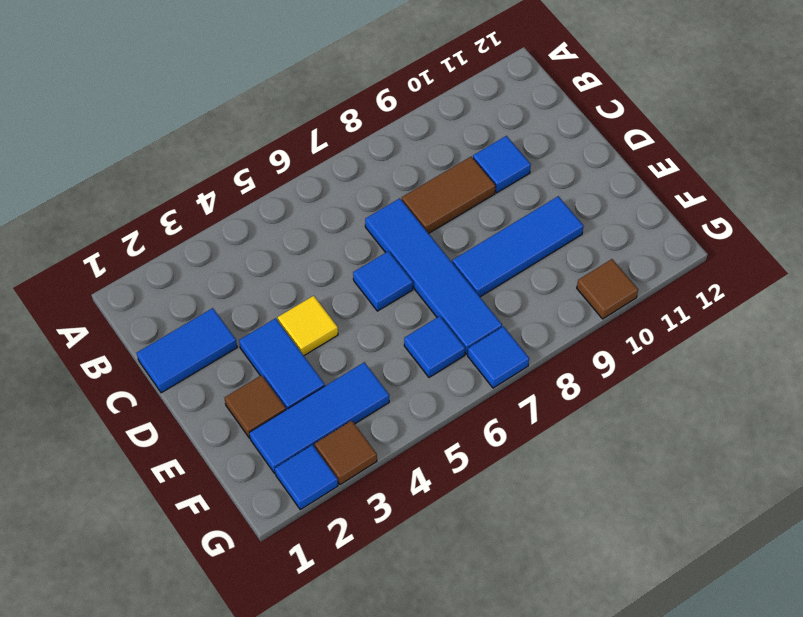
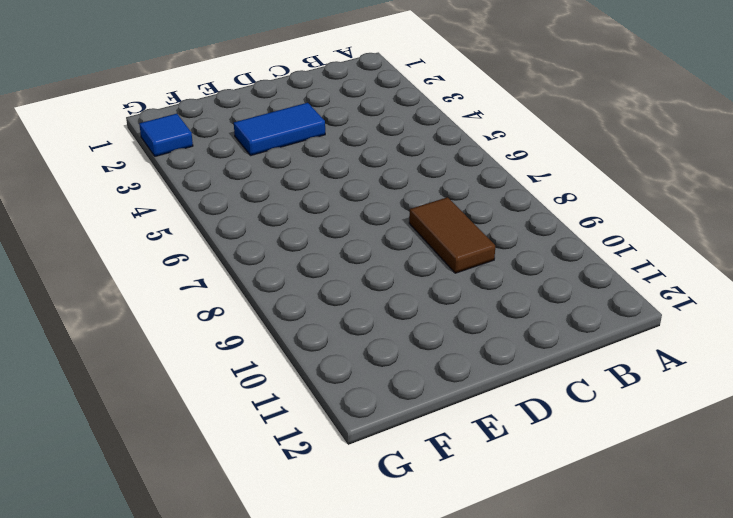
none -> blue 1x2 tile [137,308,237,393]
none -> blue 1x4 tile [365,198,502,354]
none -> blue 1x1 tile [473,136,531,193]

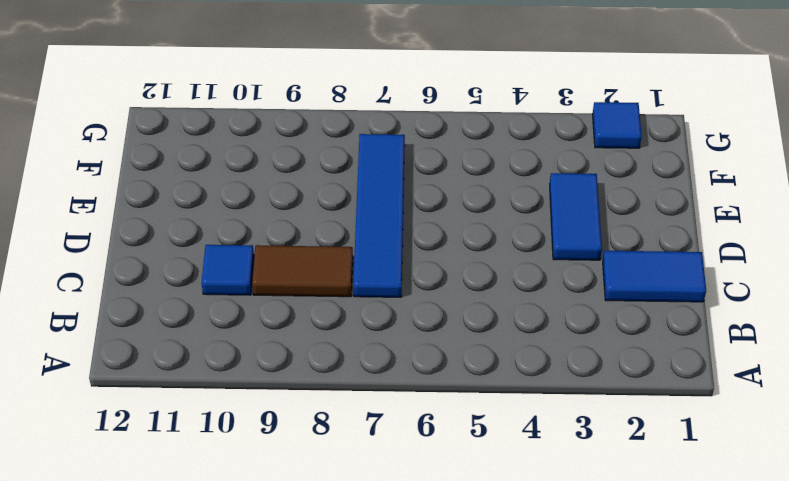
none -> yellow 1x1 tile [278,296,338,355]
none -> blue 1x1 tile [353,251,413,311]
none -> brown 1x1 tile [225,375,286,438]

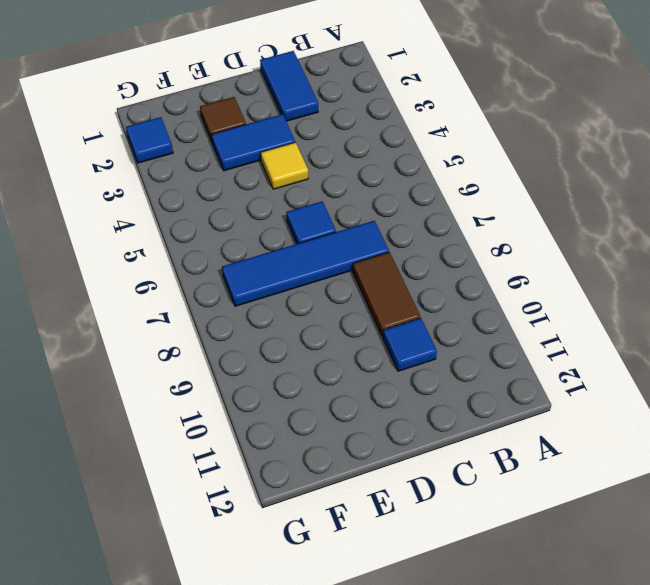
none -> blue 1x3 tile [452,196,584,297]
none -> blue 1x3 tile [249,362,389,473]
none -> blue 1x1 tile [404,316,465,377]

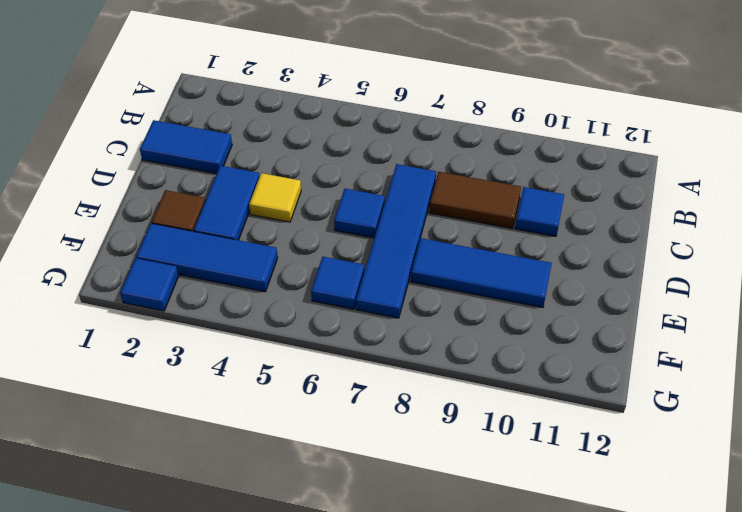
none -> brown 1x1 tile [315,421,377,485]
none -> blue 1x1 tile [468,326,529,388]
none -> brown 1x1 tile [577,259,638,319]

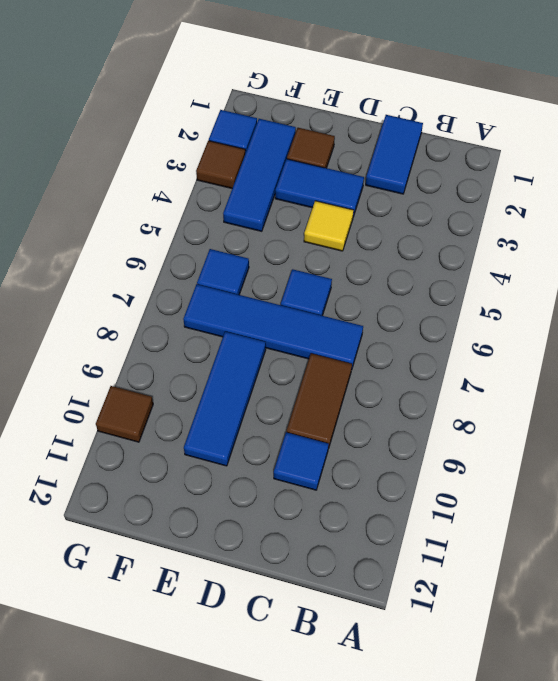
none -> blue 1x1 tile [468,326,529,388]

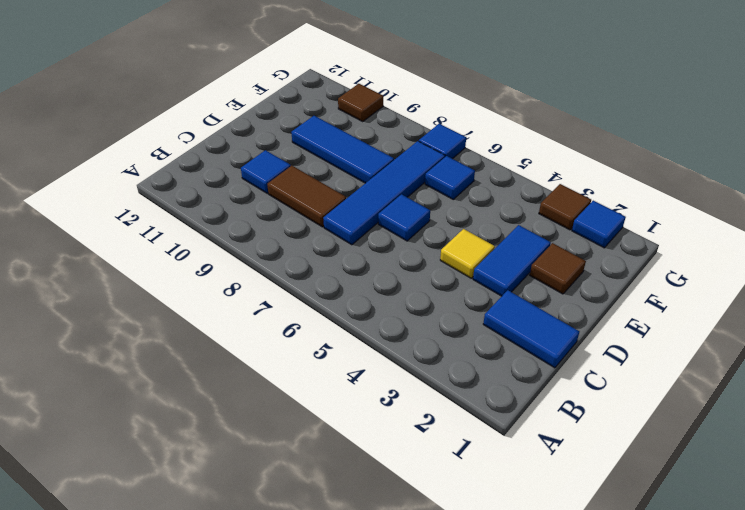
none -> blue 1x3 tile [249,362,389,473]

